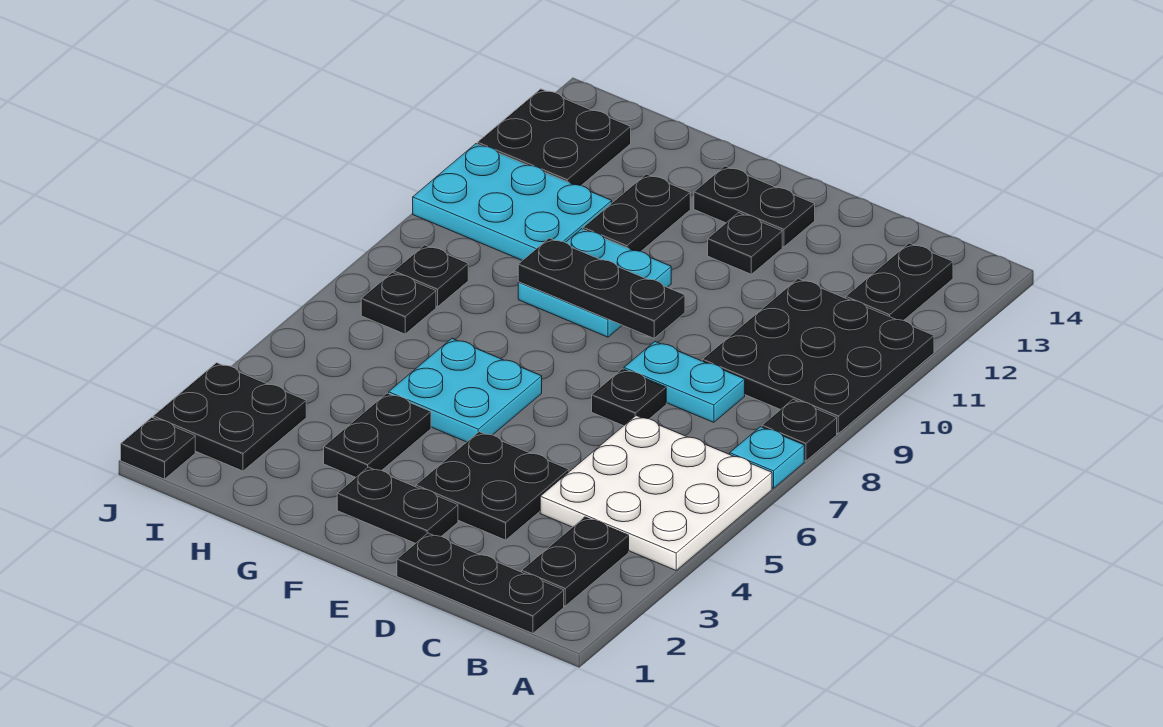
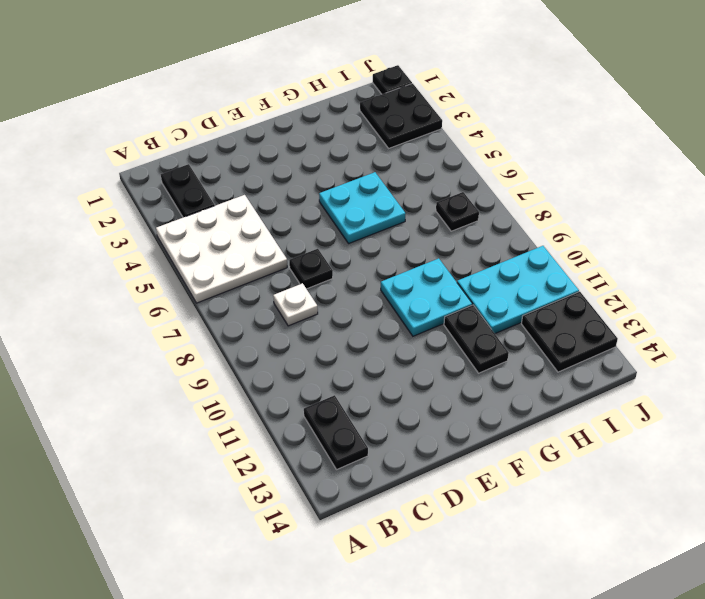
white 1x1 plate [273,283,318,326] -> cyan 1x2 plate [624,342,745,422]
none -> cyan 1x1 plate [730,427,804,488]
none -> black 1x1 plate [762,399,837,461]
none -> black 3x3 plate [702,279,934,433]

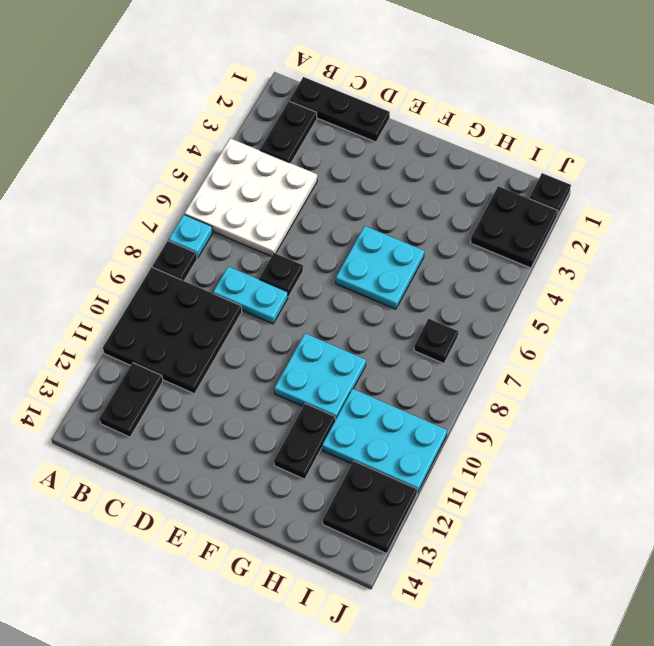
none -> black 2x2 plate [416,432,569,540]
none -> black 1x2 plate [337,467,458,543]
none -> black 1x1 plate [708,213,782,274]

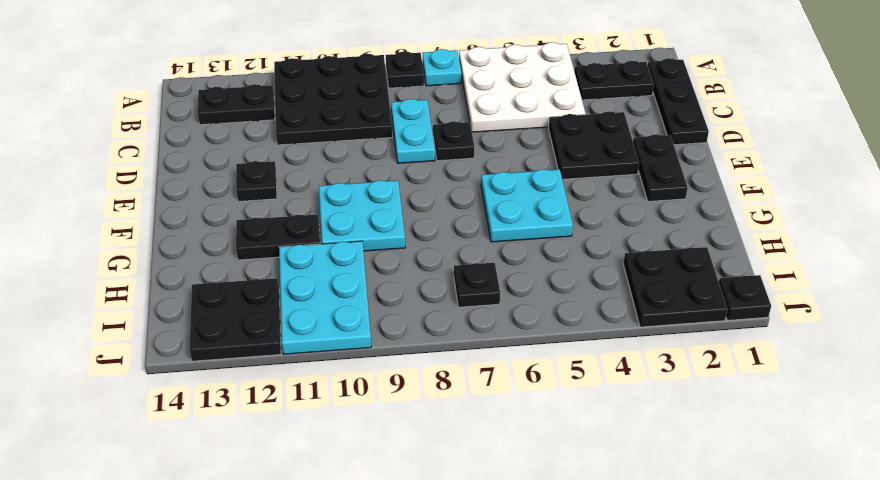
none -> black 1x2 plate [694,166,815,247]
none -> black 1x2 plate [324,393,431,477]
none -> black 1x1 plate [394,245,468,307]

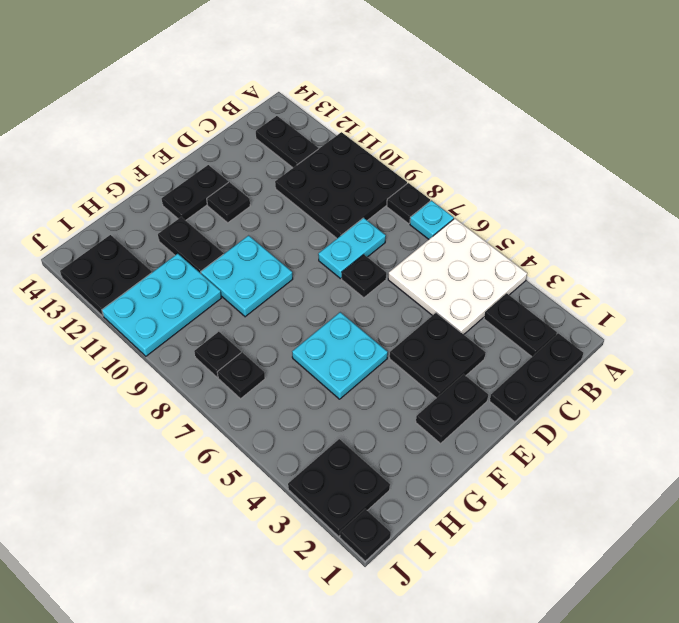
none -> black 1x2 plate [324,393,431,477]
none -> black 1x3 plate [518,238,685,338]

